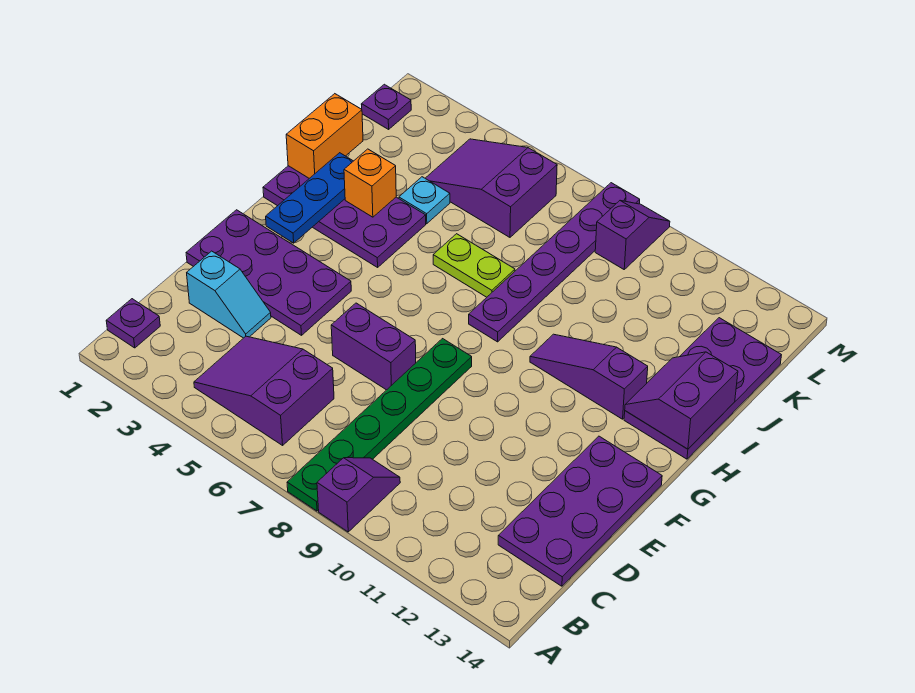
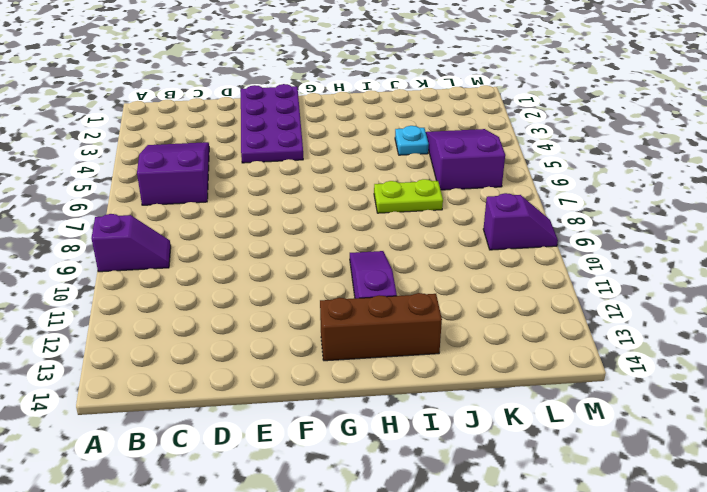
brown 1x3 brick [320,293,442,361] -> purple 2x4 plate [624,318,781,459]
lime 1x2 plate [374,179,443,213] -> lime 1x2 plate turned to [433,234,515,297]
none -> green 1x6 plate [287,339,472,511]
none -> purple 1x1 plate [106,299,160,348]
none -> purple 2x4 plate [498,436,662,586]

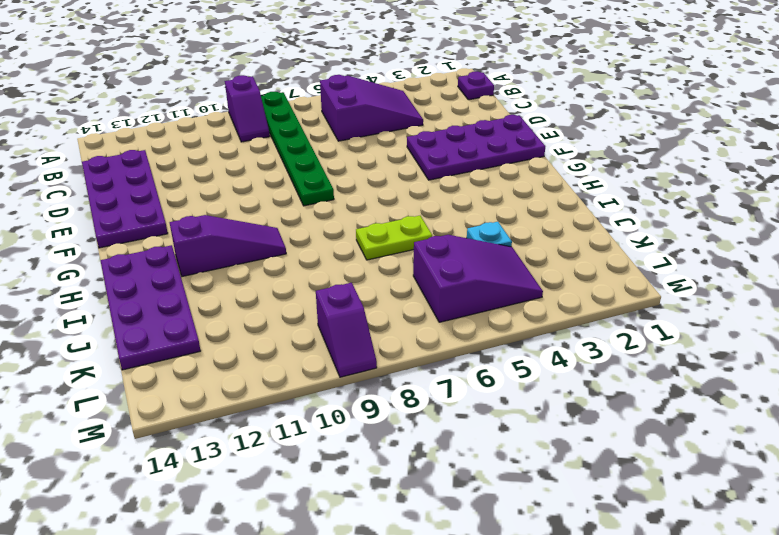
none -> cyan 1x2 slope [187,251,271,338]
none -> purple 1x2 brick [331,303,416,390]
none -> purple 2x4 plate [263,166,426,267]

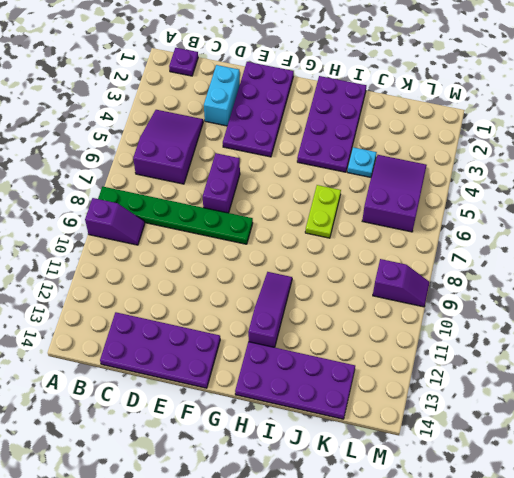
cyan 1x2 brick [204,65,240,126] -> cyan 1x2 slope [187,251,271,338]
none -> purple 1x6 plate [469,183,640,342]
none -> purple 1x1 plate [361,84,411,129]
none -> blue 1x3 plate [266,153,353,243]

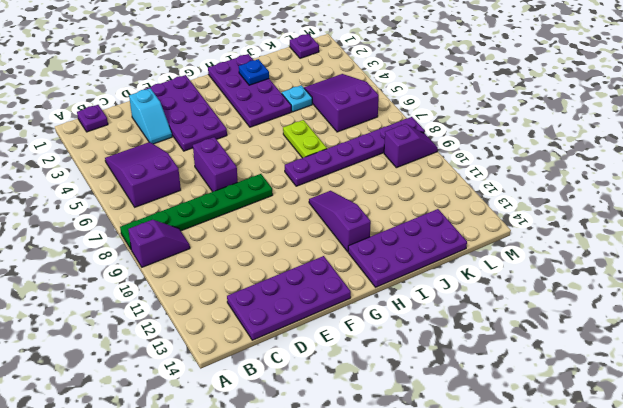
blue 1x1 plate [239,59,269,85] -> blue 1x3 plate [266,153,353,243]
none -> purple 2x2 slope [625,352,738,449]
none -> orange 1x2 brick [286,94,363,178]
none -> orange 1x1 brick [344,149,396,217]

